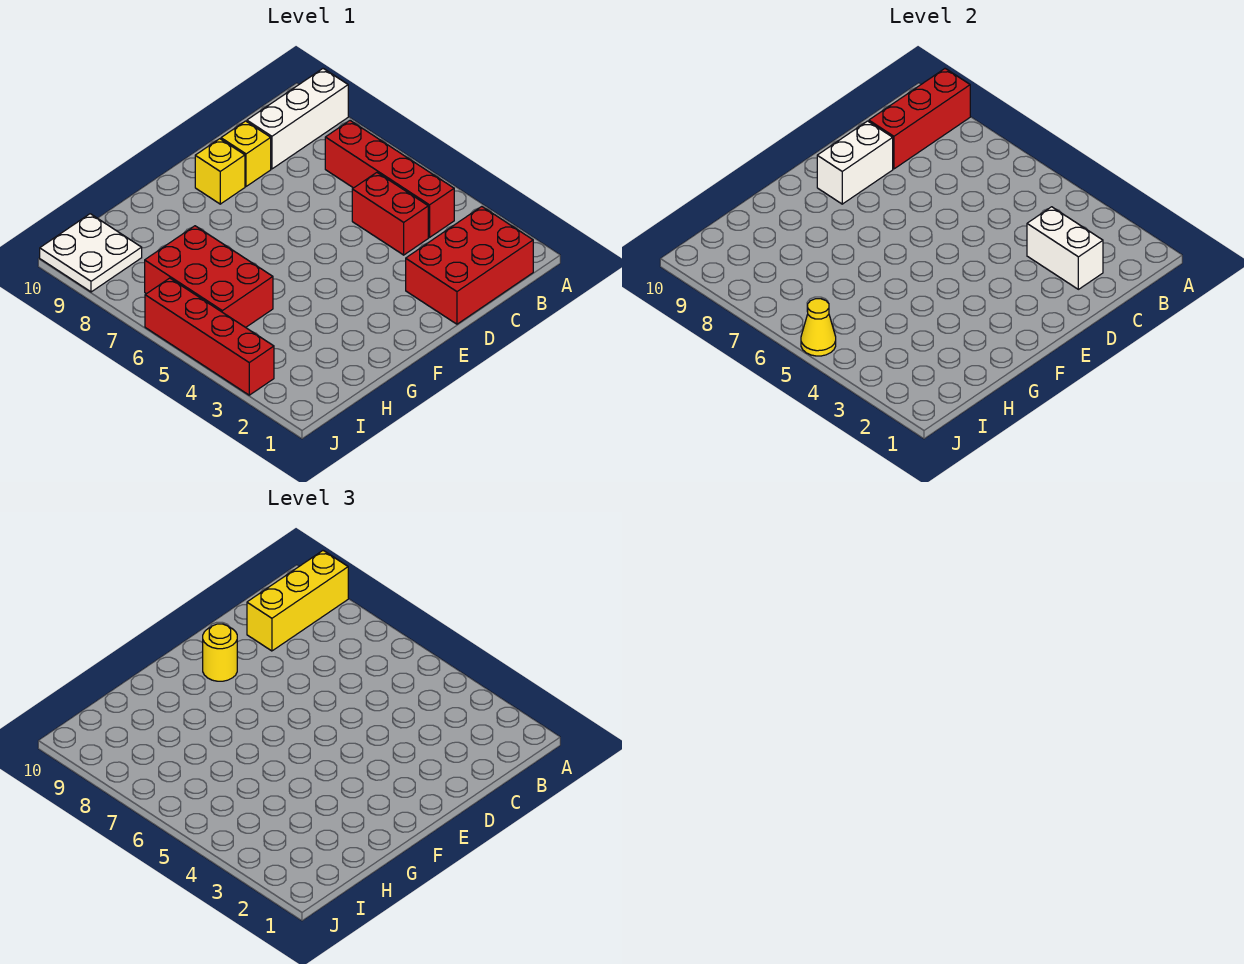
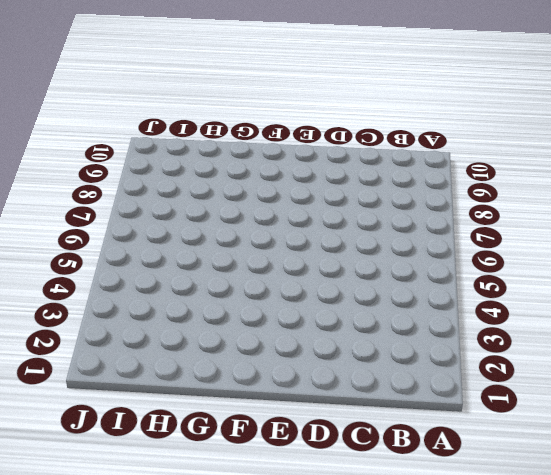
none -> white 1x3 brick [247,69,348,169]
none -> red 2x3 brick [406,207,533,324]
none -> red 1x4 brick [325,121,454,237]

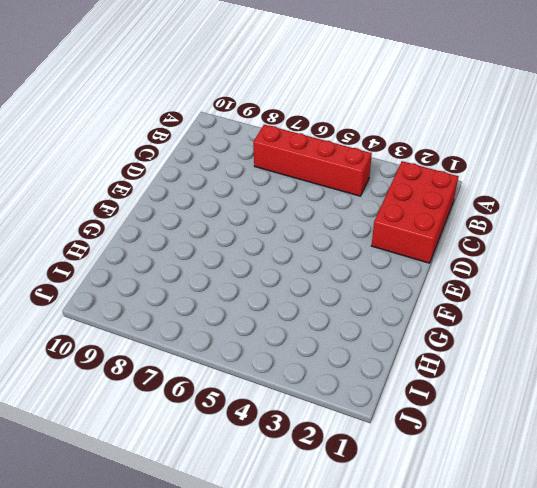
none -> white 1x3 brick [247,69,348,169]
none -> red 1x2 brick [352,173,428,255]
none -> yellow 1x1 brick [221,121,271,186]

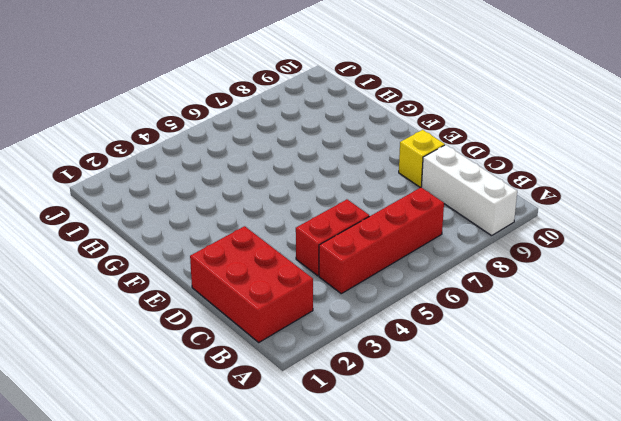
none -> yellow 1x1 brick [195,139,245,204]
none -> red 2x3 brick [145,226,273,327]
none -> white 2x2 plate [40,214,142,292]

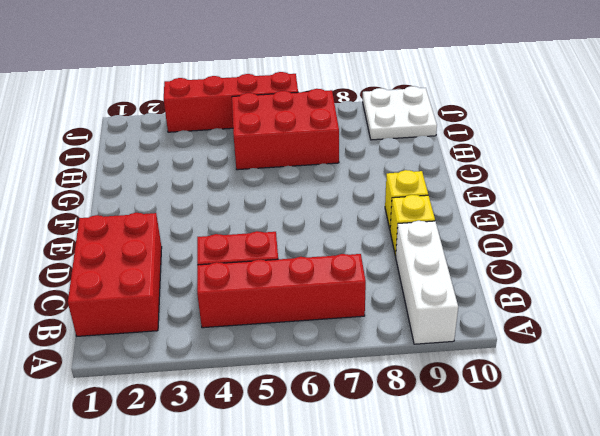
none -> red 1x3 brick [869,69,970,169]
none -> white 1x2 brick [1027,207,1103,289]
none -> white 1x2 brick [817,121,893,204]

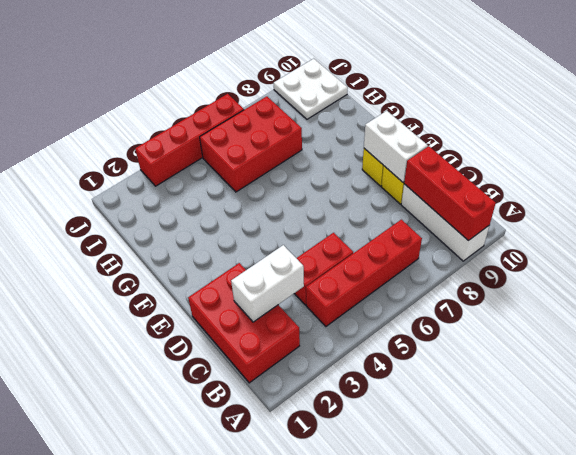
none -> yellow 1x1 cone [801,299,836,356]
none -> yellow 1x3 brick [247,551,348,651]
none -> yellow 1x1 round brick [203,624,237,681]

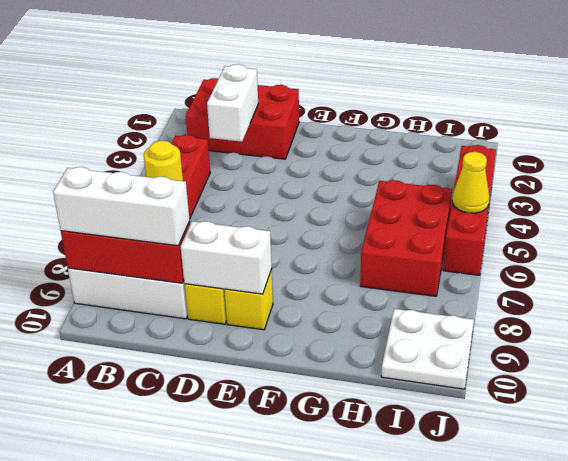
white 1x3 brick [53,167,190,246] -> yellow 1x3 brick [247,551,348,651]
yellow 1x1 round brick [144,141,183,181] -> yellow 1x1 round brick moved to [203,624,237,681]
none -> red 1x2 brick [352,173,428,255]

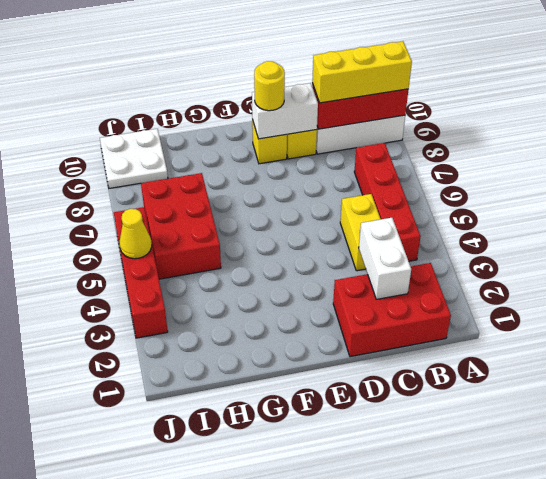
yellow 1x2 brick [340,194,381,271] -> red 1x2 brick [352,173,428,255]

